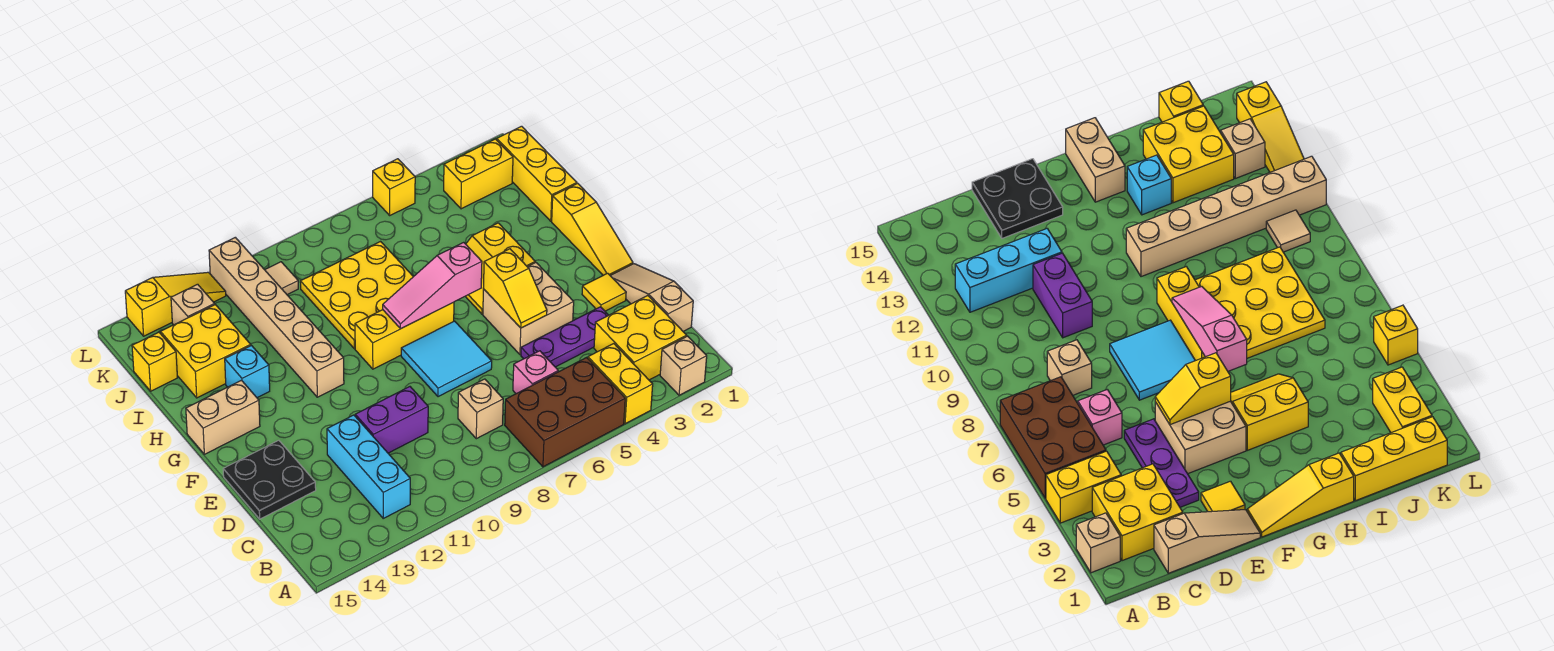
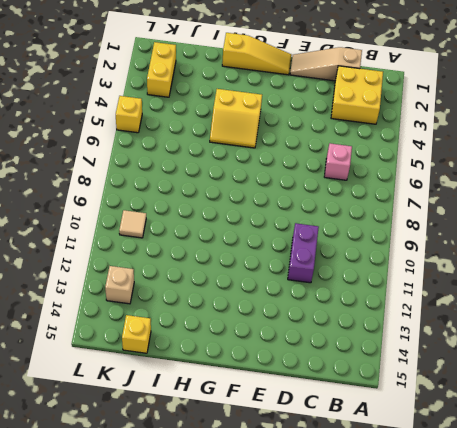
none -> tan 1x1 brick [660,336,707,395]
none -> yellow 1x2 brick [588,344,653,424]
none -> brown 2x3 brick [505,358,625,467]
none -> cyan 1x3 brick [327,415,410,518]

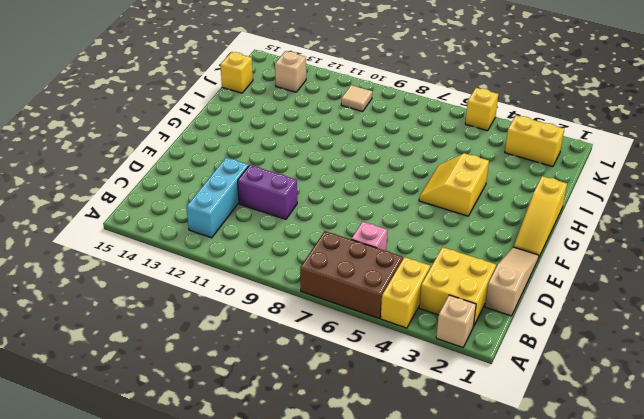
none -> tan 1x1 brick [458,379,503,439]
none -> purple 1x3 plate [521,307,608,367]
none -> black 2x2 plate [223,440,316,519]
none -> yellow 1x1 tile [582,273,626,311]

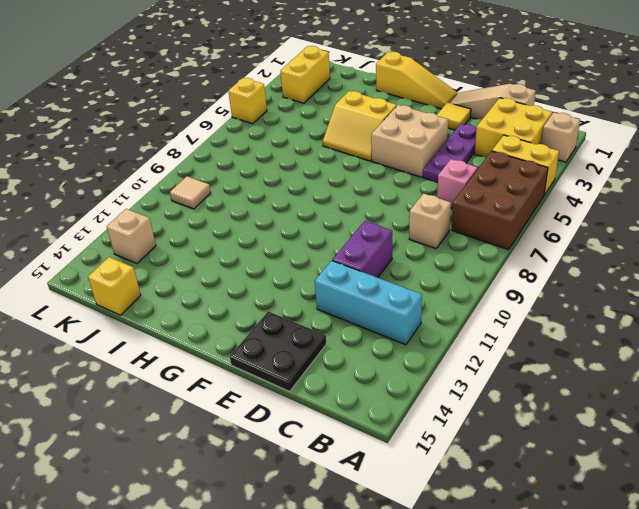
none -> cyan 2x2 tile [401,321,492,397]
none -> yellow 1x3 brick [355,302,454,369]
none -> tan 1x6 brick [209,237,344,397]
none -> tan 1x2 brick [186,380,260,454]

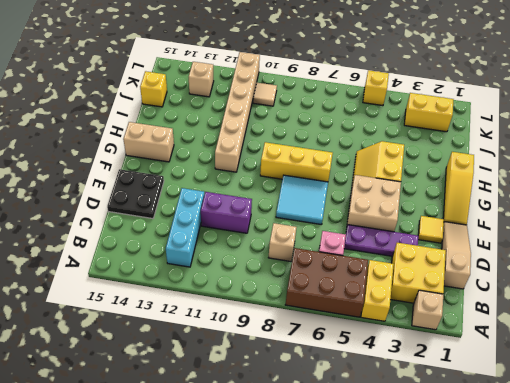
none -> yellow 3x3 plate [300,242,413,349]
none -> cyan 1x1 brick [225,346,270,398]
none -> yellow 1x3 brick [497,126,577,221]
none -> yellow 2x2 brick [161,305,251,398]

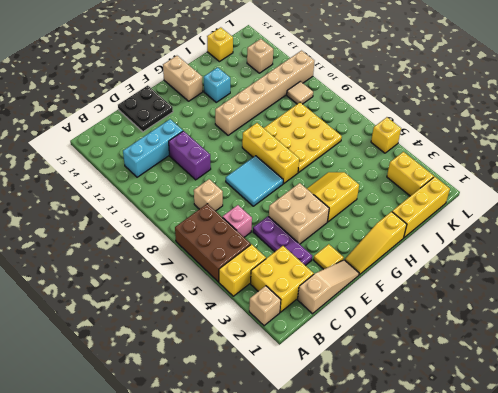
none -> yellow 2x2 brick [161,305,251,398]
none -> yellow 1x3 slope [125,272,226,336]
none -> yellow 1x2 slope [483,249,547,328]
none -> pink 1x3 slope [383,242,482,329]

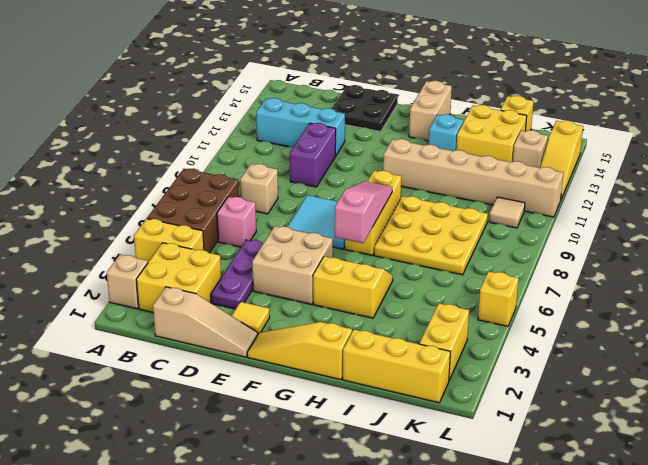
none -> yellow 1x2 slope [483,249,547,328]

